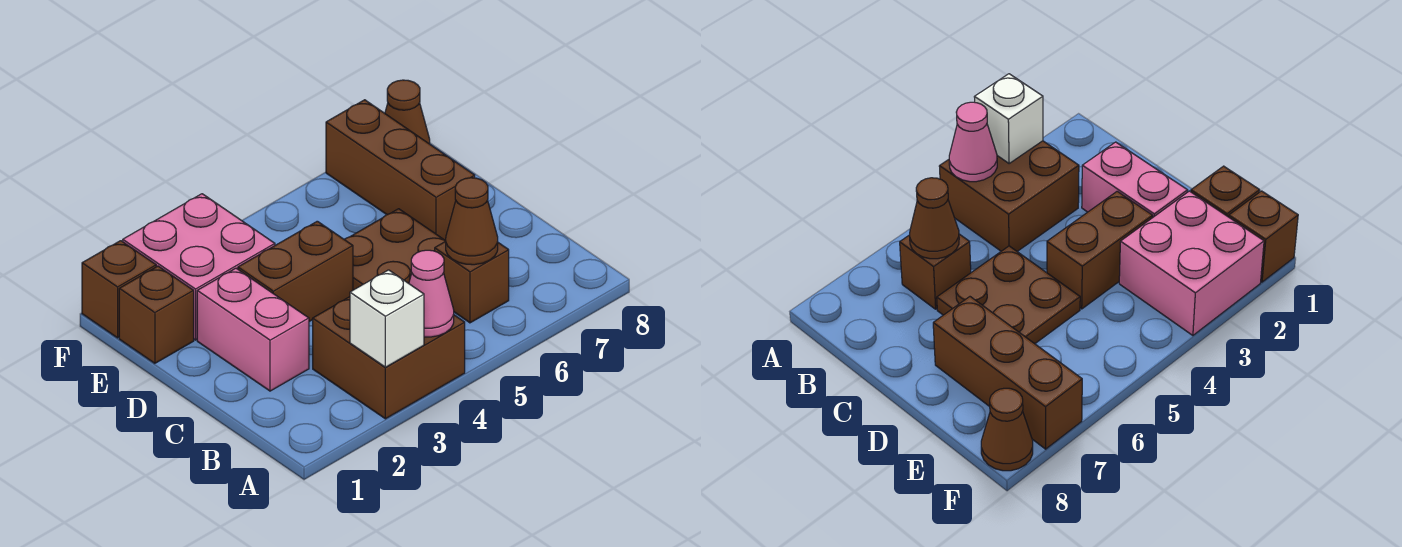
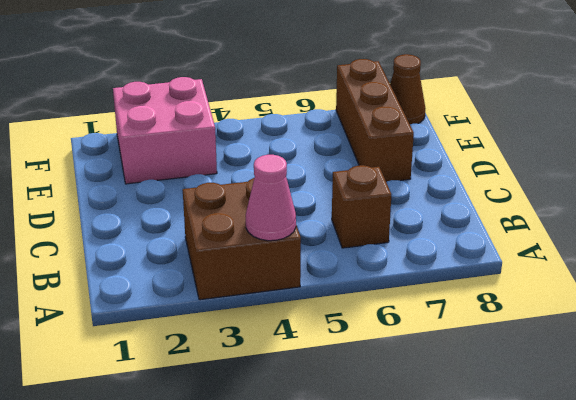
none -> pink 1x2 brick [197,268,309,391]
none -> brown 2x2 plate [344,209,445,290]
none -> brown 1x2 brick [238,221,353,322]

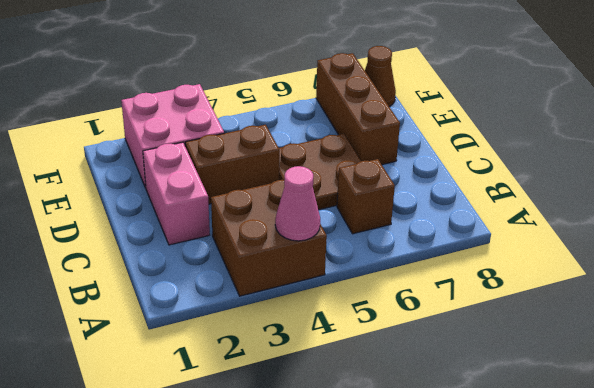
none -> brown 1x1 brick [119,266,194,363]
none -> brown 1x1 brick [82,241,156,338]
none -> white 1x1 brick [350,270,424,367]

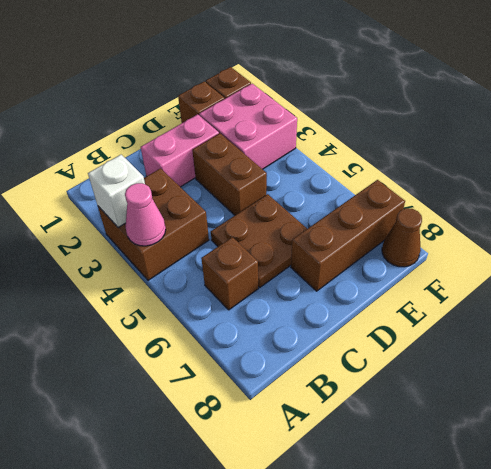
none -> brown 1x1 cone [446,178,498,265]

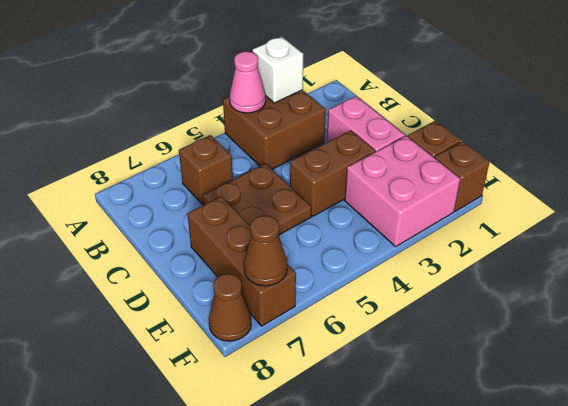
brown 1x1 cone [244,215,287,286] -> brown 1x1 cone moved to [446,178,498,265]

